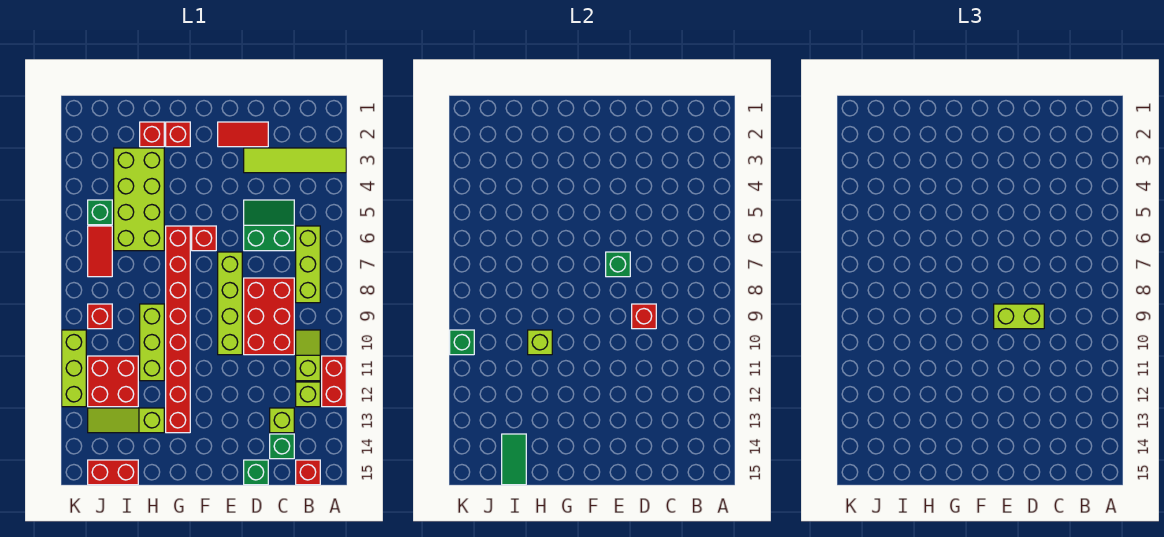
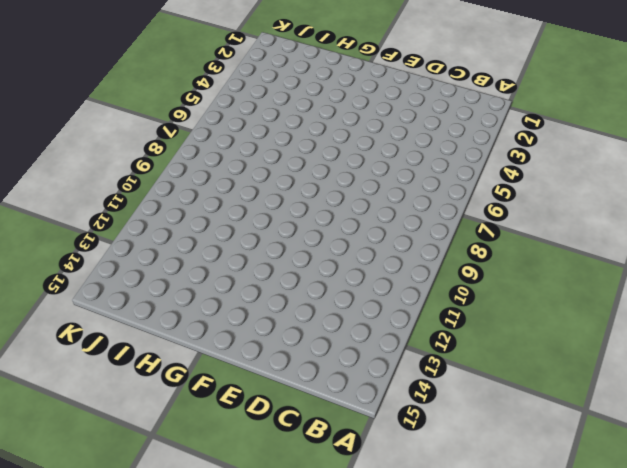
none -> lime 1x4 tile [244,148,346,173]
none -> red 1x2 brick [322,356,346,407]
none -> lime 1x3 brick [296,226,320,303]
none -> lime 1x2 slope [296,330,320,381]

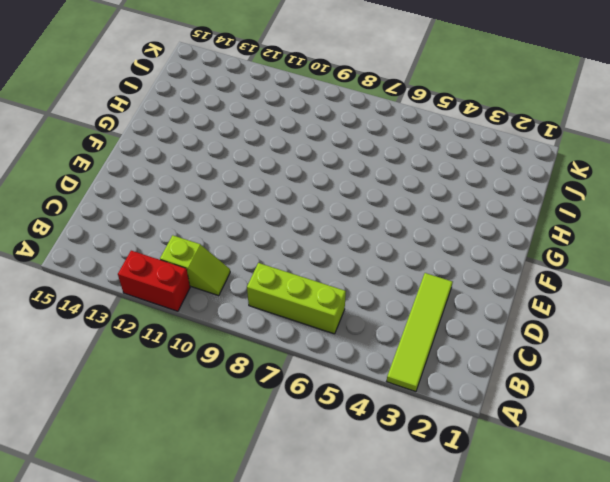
none -> lime 1x1 brick [296,382,320,407]
none -> red 1x1 brick [296,460,320,485]
none -> green 2x2 slope [244,200,294,251]
none -> red 2x3 brick [244,278,294,355]

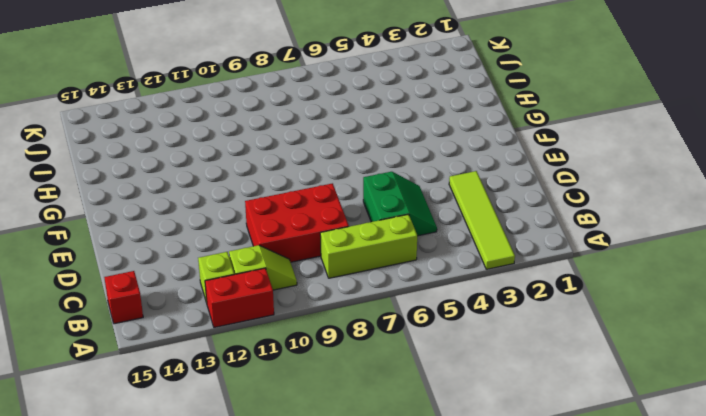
none -> lime 1x1 brick [270,408,294,433]
none -> green 1x1 brick [270,434,294,459]
none -> red 1x2 tile [218,122,268,147]
none -> green 1x1 brick [244,460,268,485]

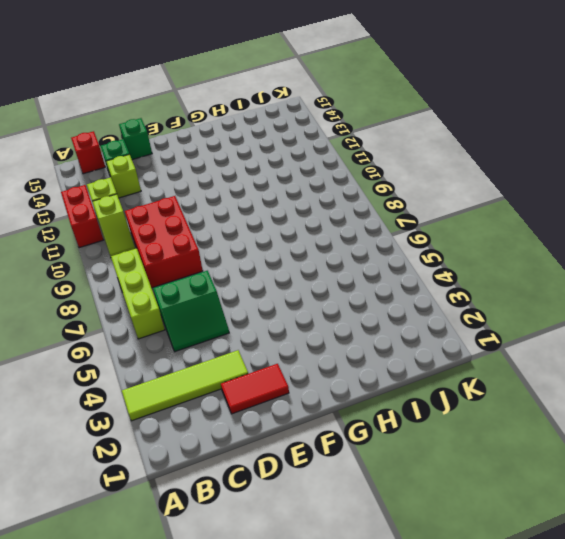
none -> lime 1x4 brick [218,252,242,355]
none -> red 1x1 brick [192,226,216,251]
none -> red 1x1 brick [166,122,190,147]
none -> red 1x8 brick [166,226,190,433]

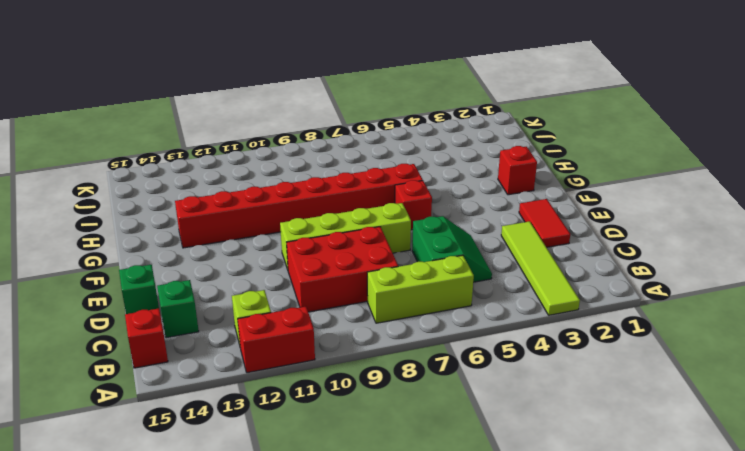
none -> lime 1x2 slope [296,330,320,381]
none -> lime 1x1 brick [270,408,294,433]
none -> red 1x1 brick [140,122,164,147]
none -> lime 2x4 brick [114,148,164,251]

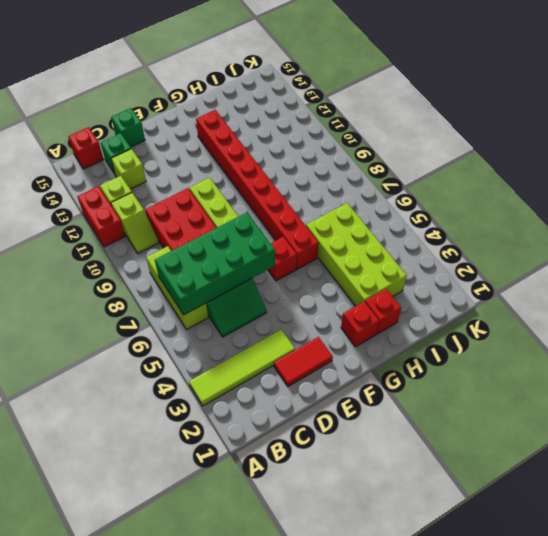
green 2x4 brick [155,212,275,315] -> green 1x1 brick [606,252,630,277]
none -> lime 1x3 brick [140,304,164,381]
none -> lime 1x3 slope [88,408,164,433]
none -> red 2x2 brick [88,356,138,407]
none -> red 1x2 brick [88,460,138,485]

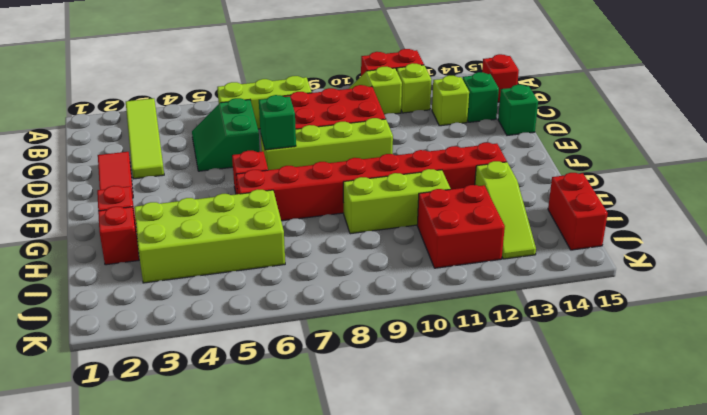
none -> green 1x1 brick [88,200,112,225]
none -> red 1x2 tile [88,226,112,277]
none -> red 1x1 brick [88,304,112,329]
none -> lime 1x3 brick [62,330,86,407]

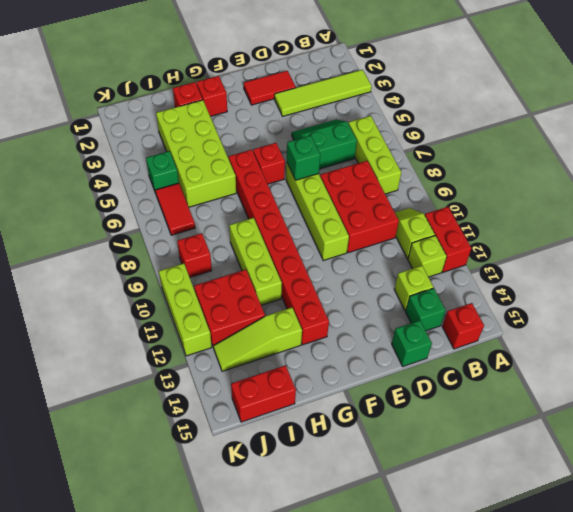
none -> red 1x1 brick [632,304,656,329]
none -> lime 1x1 brick [528,330,552,355]
none -> green 1x2 tile [502,434,526,485]
none -> green 1x1 brick [450,330,474,355]

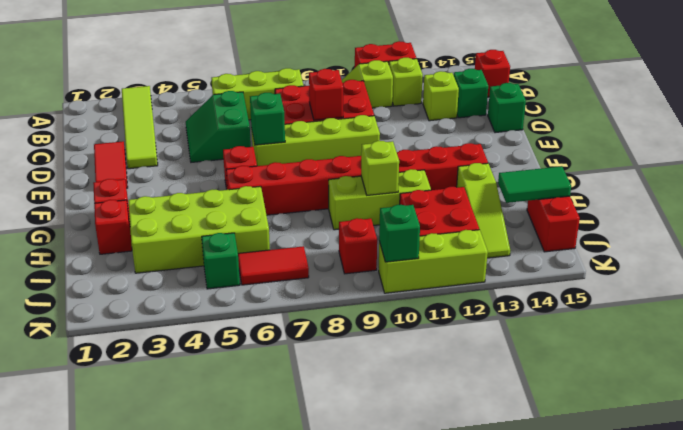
none -> lime 1x2 brick [994,304,1044,329]

